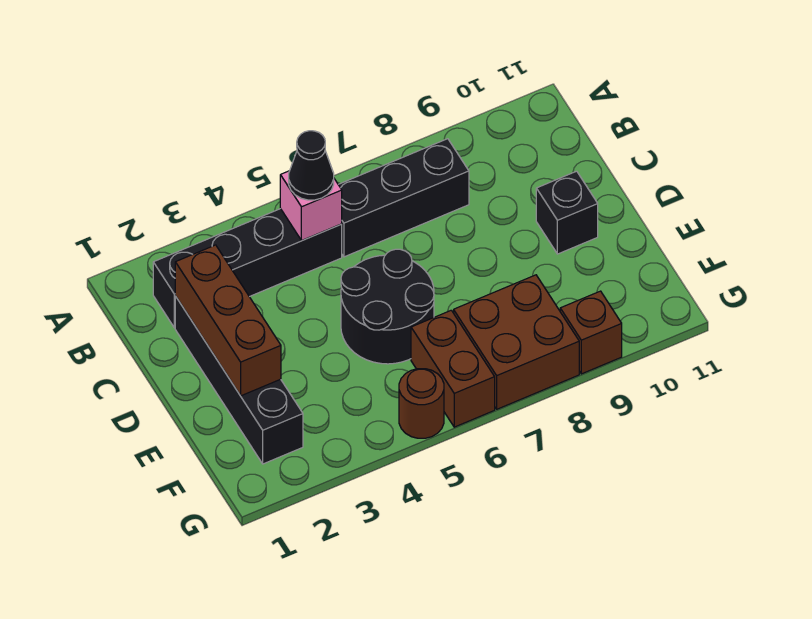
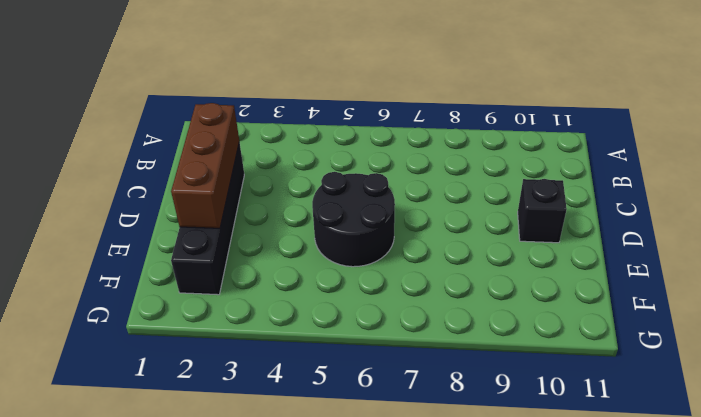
none -> black 1x4 brick [153,209,342,328]
none -> black 1x3 brick [338,139,469,257]
none -> brown 1x2 brick [411,310,495,427]

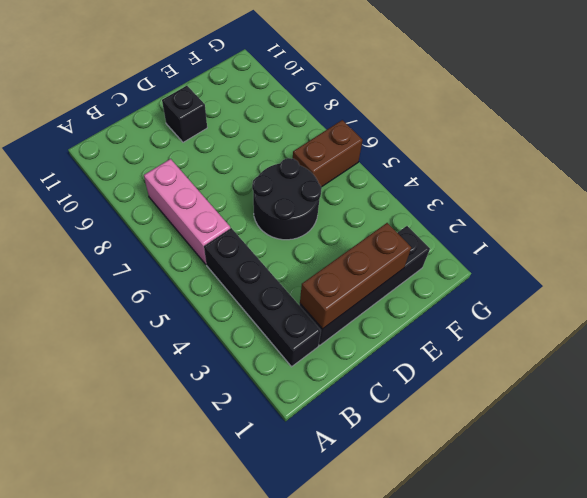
pink 1x3 brick [144,159,230,264] -> black 1x3 brick [338,139,469,257]
none -> brown 2x2 brick [454,275,579,409]
none -> brown 1x1 round brick [399,369,444,438]
none -> brown 1x1 brick [560,291,622,374]

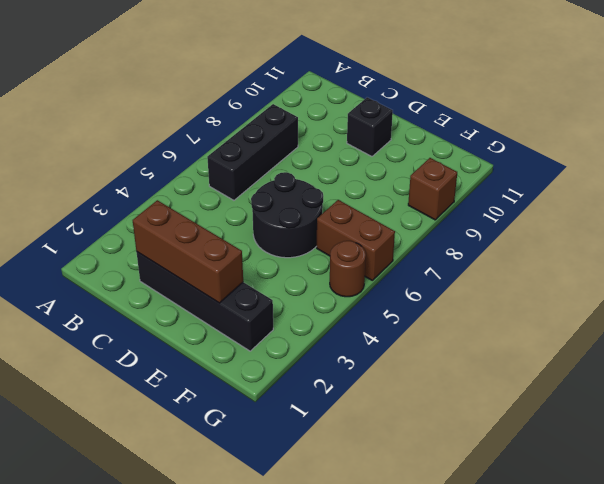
none -> black 1x4 brick [153,209,342,328]
none -> brown 2x2 brick [454,275,579,409]
none -> pink 1x1 brick [280,171,342,241]

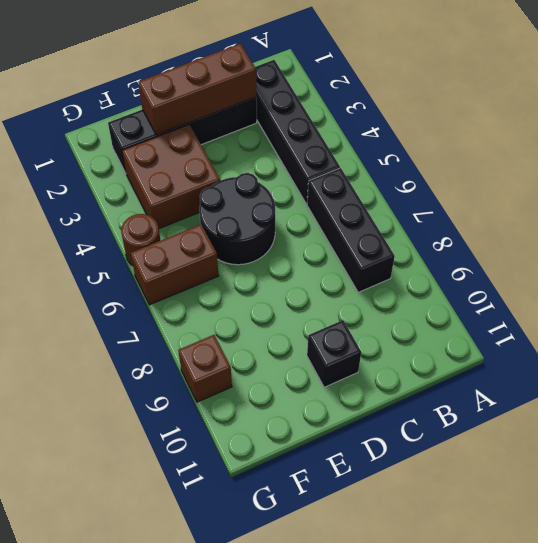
brown 2x2 brick [122,124,220,229] -> brown 2x2 brick moved to [454,275,579,409]
none -> pink 1x1 brick [280,171,342,241]
none -> black 1x1 cone [289,131,334,200]

